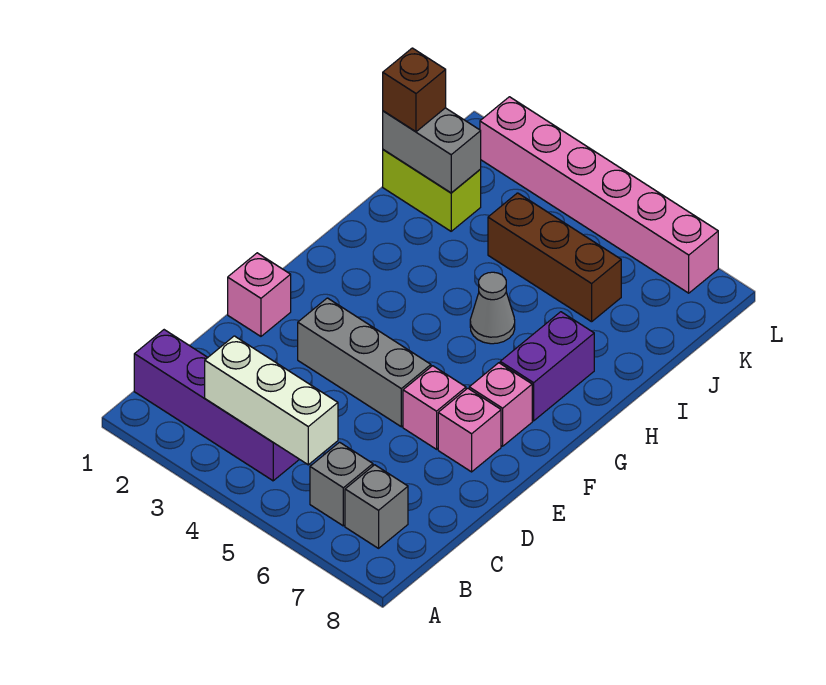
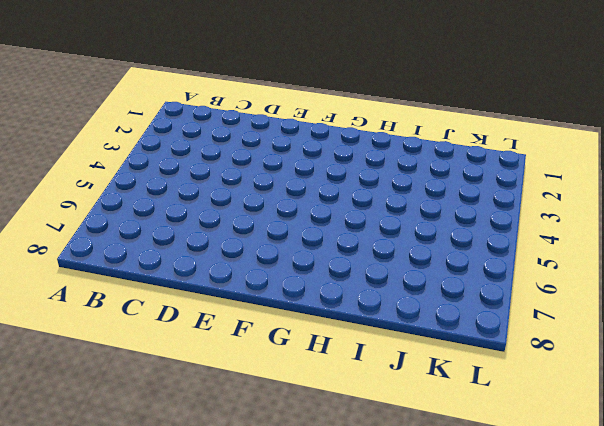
none -> purple 1x4 brick [134,330,299,481]
none -> grey 1x1 brick [310,442,373,526]
none -> grey 1x1 brick [345,465,408,548]

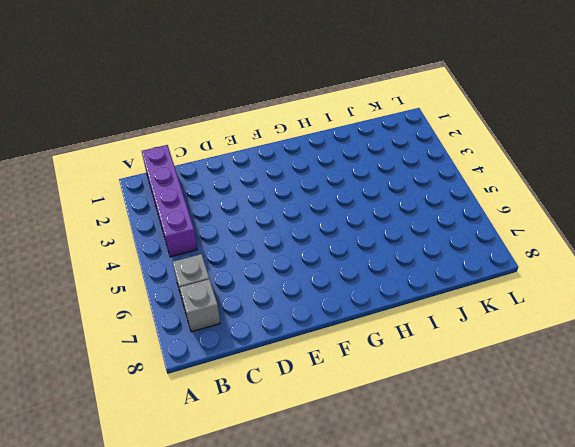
none -> pink 1x1 brick [228,253,291,336]
none -> grey 1x3 brick [298,298,431,427]
none -> pink 1x1 brick [403,366,466,449]

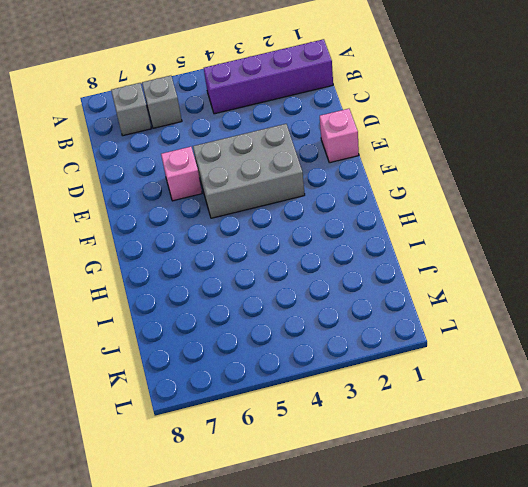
grey 2x3 brick [193,124,305,218] -> grey 1x3 brick [298,298,431,427]
none -> pink 1x1 brick [438,388,501,472]
none -> pink 1x1 brick [469,363,532,446]
none -> purple 1x2 brick [500,312,594,421]

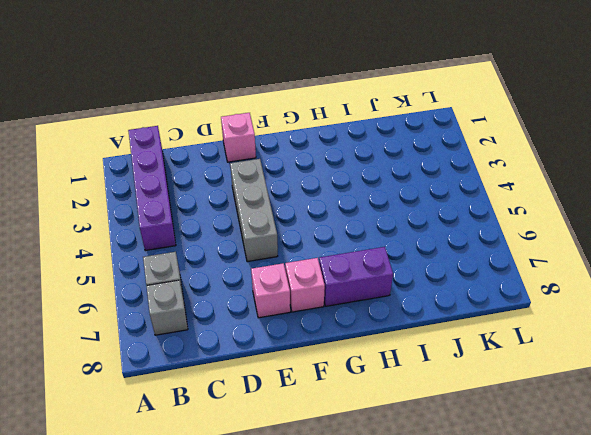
none -> pink 1x1 brick [403,366,466,449]
none -> grey 1x1 cone [470,272,515,344]
none -> lime 1x2 brick [383,150,481,231]

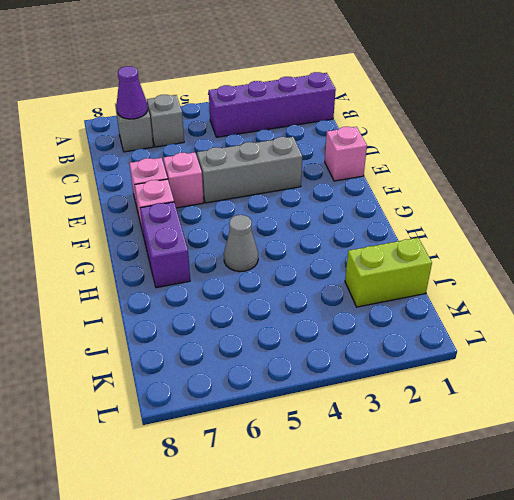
purple 1x1 cone [116,66,148,119] -> none
none -> brown 1x3 brick [488,193,621,322]
none -> pink 1x6 brick [480,97,718,293]
none -> white 1x3 brick [205,336,338,465]

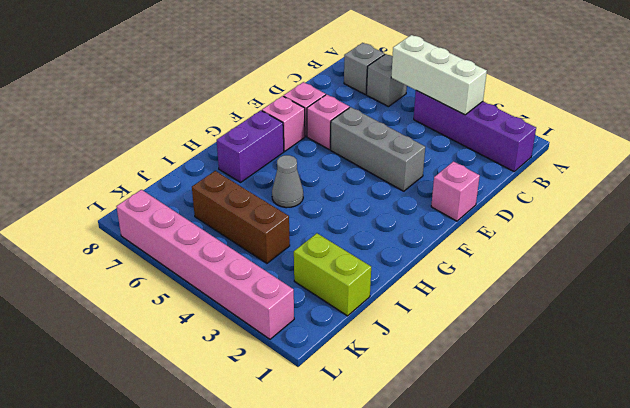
none -> grey 1x2 brick [383,108,481,193]
none -> brown 1x1 brick [383,48,446,132]

